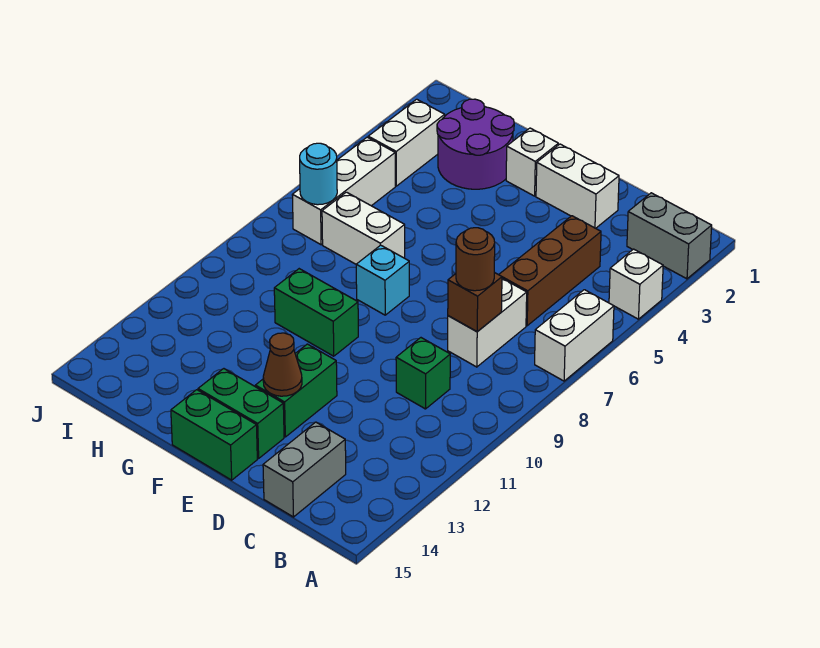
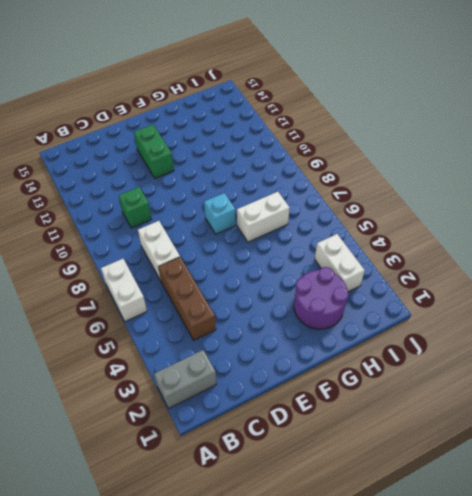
none -> white 1x1 brick [609,249,663,319]
none -> grey 1x2 brick [263,422,346,517]
none -> white 1x2 brick [536,144,619,228]

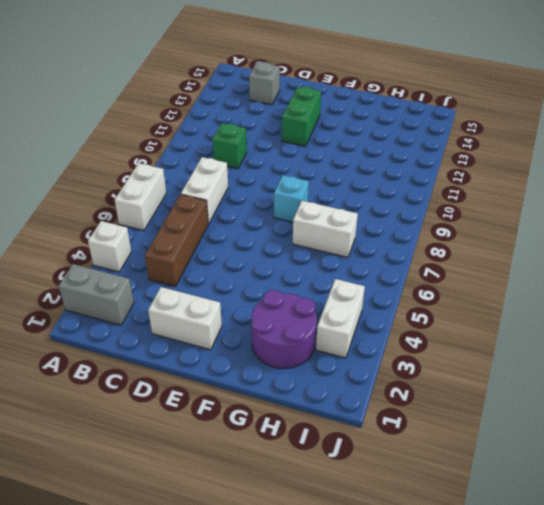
grey 1x1 brick [249,62,280,105] -> grey 1x2 brick [263,422,346,517]
none -> green 1x2 brick [198,369,284,458]
none -> green 1x2 brick [171,390,257,480]
none -> white 1x1 brick [506,128,558,196]

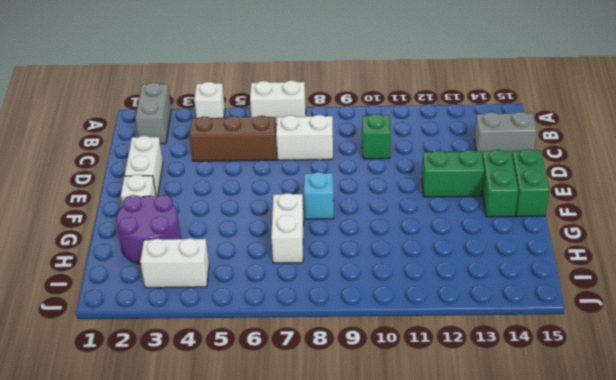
none -> green 1x2 brick [274,269,358,356]
none -> white 1x3 brick [292,137,395,245]
none -> brown 1x1 brick [448,272,502,332]

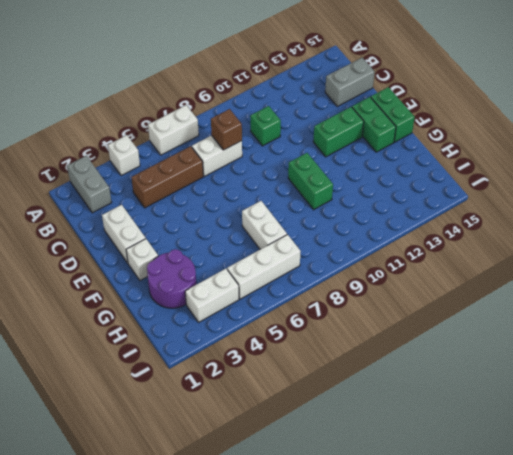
none -> cyan 1x1 brick [356,245,409,315]
none -> brown 1x1 cone [263,333,302,396]
none -> cyan 1x1 round brick [300,143,337,205]

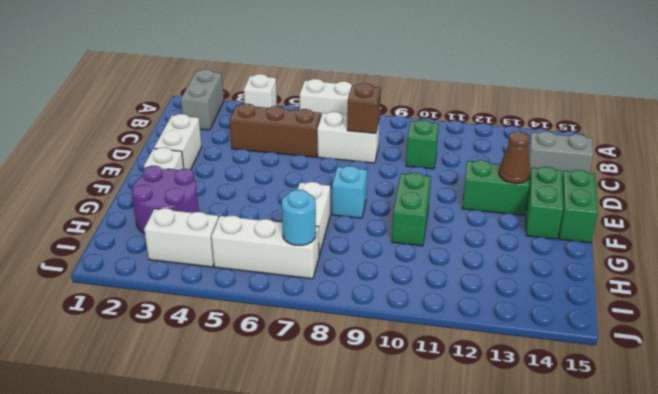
none -> brown 1x1 round brick [456,228,495,291]

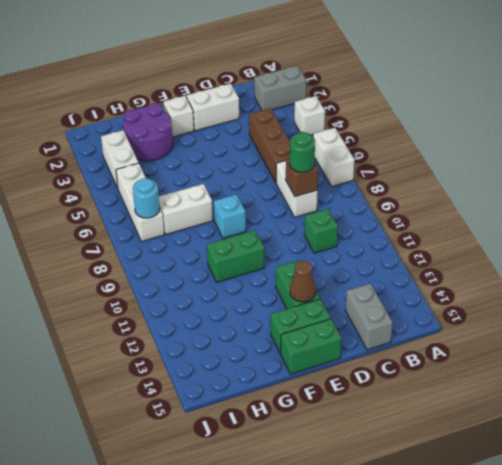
green 1x1 round brick [290,132,315,172] -> brown 1x1 round brick [456,228,495,291]

